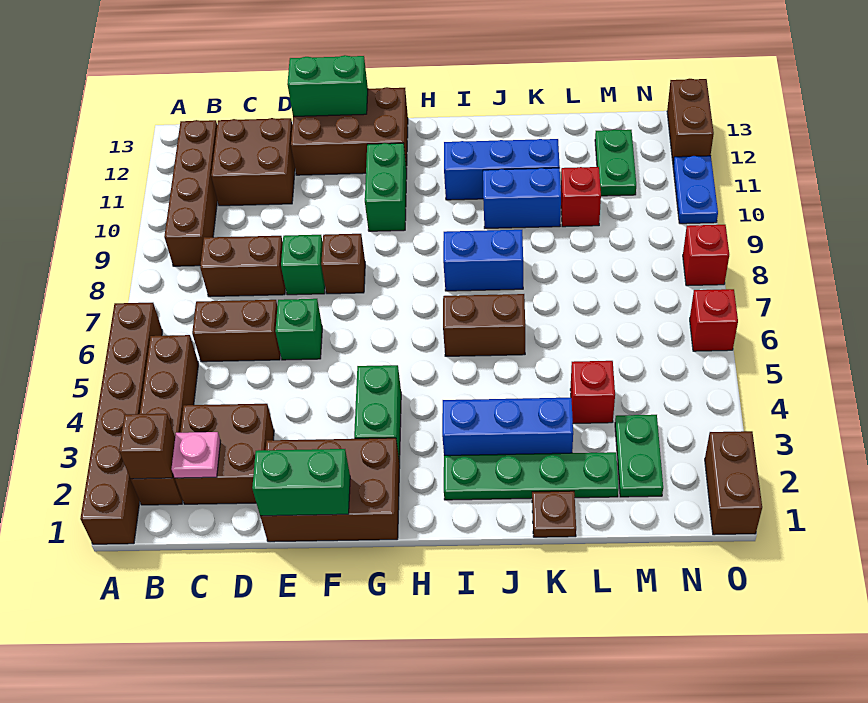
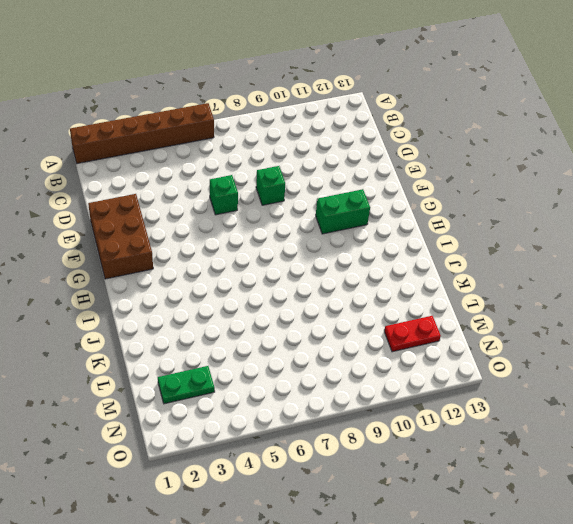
red 1x2 plate [384,316,441,352] -> green 1x2 plate [595,130,636,196]
none -> brown 1x4 brick [131,335,199,505]
none -> brown 1x4 brick [164,120,217,266]
none -> brown 2x2 brick [175,404,274,504]
none -> brown 1x2 brick [192,300,280,362]

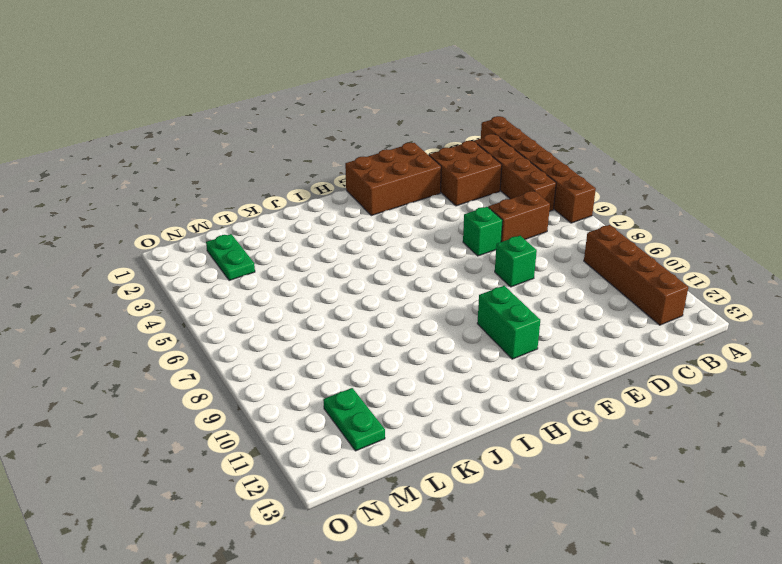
none -> brown 1x2 brick [200,236,286,297]
none -> brown 2x2 brick [211,118,295,206]
none -> brown 2x3 brick [291,87,408,175]
none -> brown 1x1 brick [321,234,365,294]

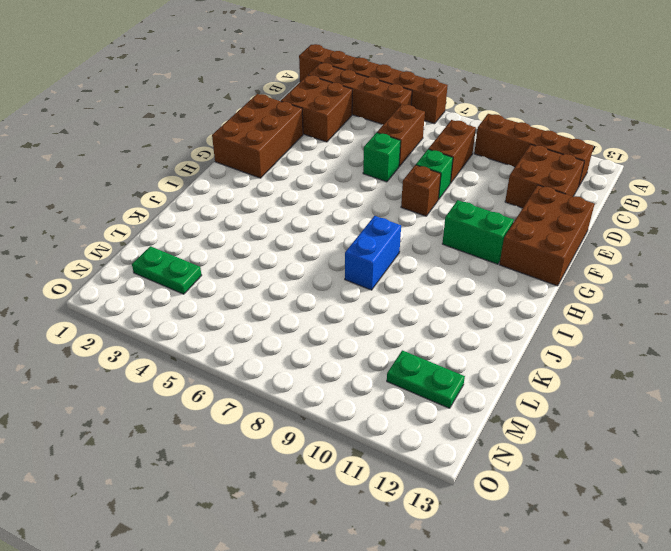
none -> green 1x2 brick [354,365,401,463]
none -> green 1x4 plate [444,452,619,500]
none -> blue 1x3 brick [442,398,573,455]
none -> brown 1x2 brick [443,294,525,356]

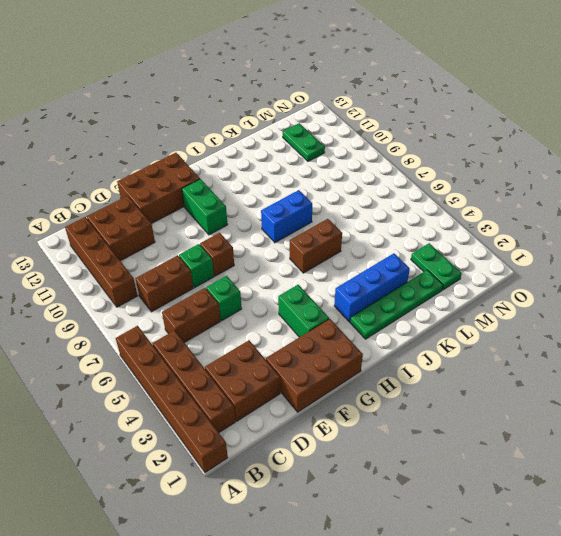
none -> blue 1x3 brick [444,139,560,200]
none -> blue 1x2 brick [483,168,561,228]
none -> brown 1x1 plate [532,491,576,537]
none -> red 1x1 brick [570,361,615,424]

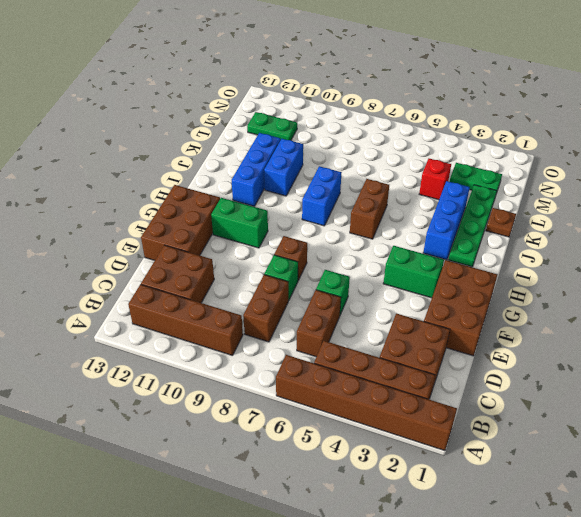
none -> red 1x1 brick [561,167,601,227]
none -> brown 1x2 brick [705,431,762,535]
none -> red 1x1 brick [690,289,738,351]
none -> red 1x1 brick [683,225,729,286]

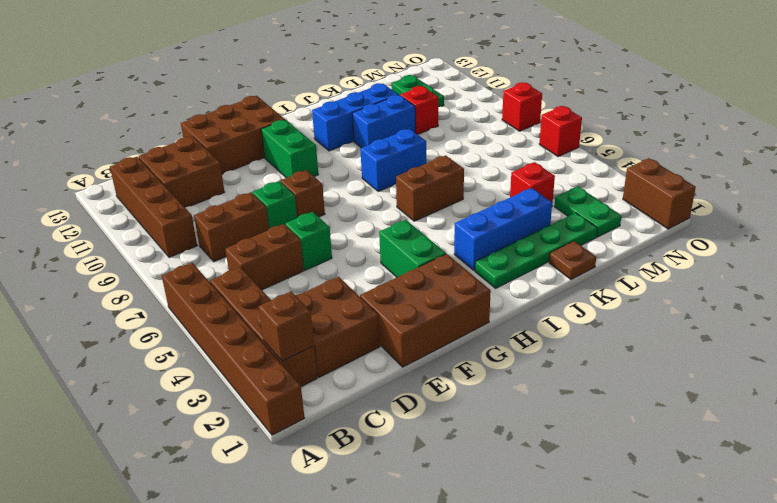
none -> blue 1x2 plate [673,156,718,224]
none -> brown 1x2 brick [667,79,714,163]
none -> pink 1x1 plate [171,432,220,478]
none -> green 1x2 brick [252,449,350,516]

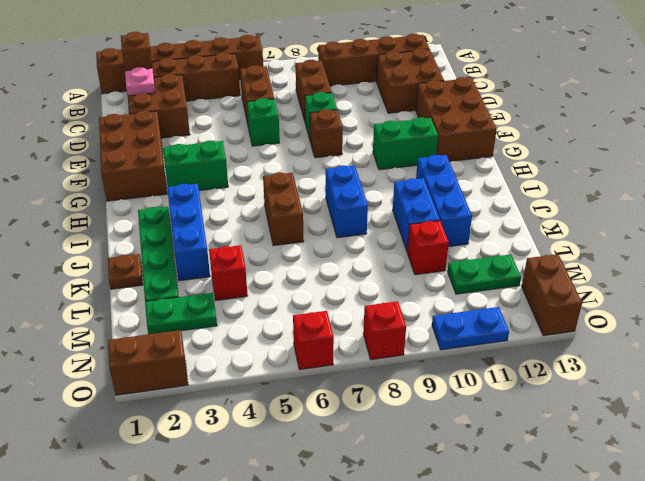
brown 1x2 brick [522,254,582,336] -> brown 1x2 brick turned to [667,79,714,163]
none -> green 1x2 brick [252,449,350,516]
none -> green 1x2 brick [287,55,368,116]

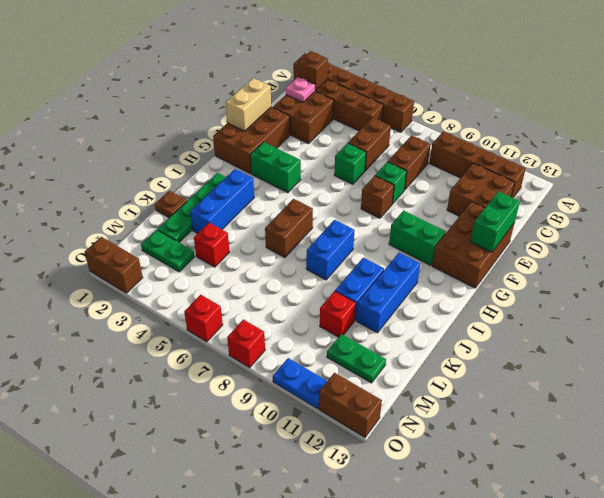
tan 1x2 brick [226,78,271,131] -> green 1x2 brick [252,449,350,516]

